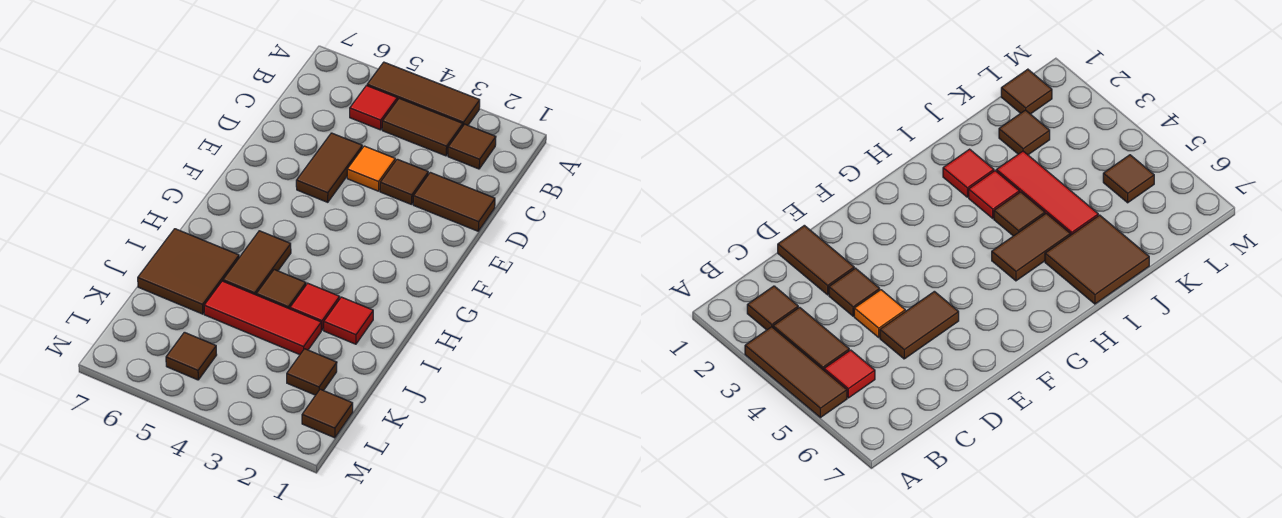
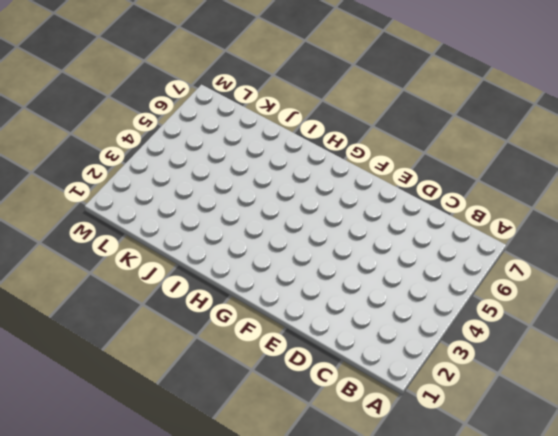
none -> brown 1x3 tile [367,62,480,125]
none -> brown 1x1 tile [448,124,496,169]
none -> brown 1x2 tile [382,98,463,156]

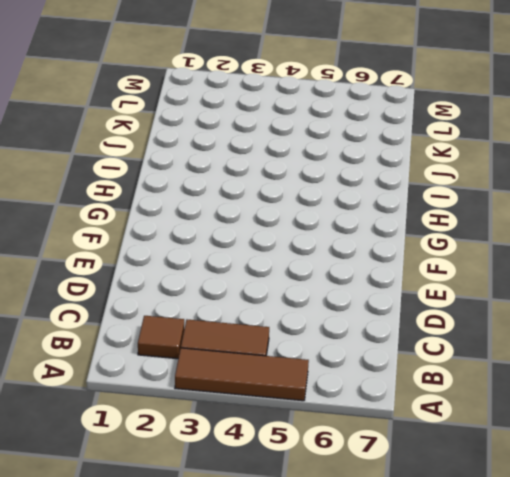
none -> red 1x1 tile [350,86,397,130]
none -> brown 1x2 tile [413,172,495,231]
none -> brown 1x1 tile [380,159,428,204]

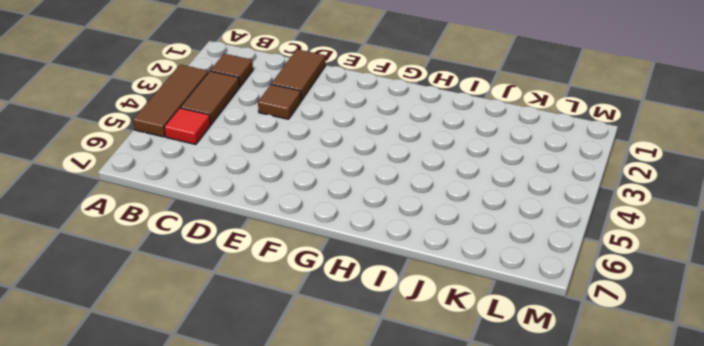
none -> orange 1x1 tile [347,146,395,191]
none -> brown 1x2 tile [296,133,362,202]
none -> brown 1x2 tile [223,231,291,295]

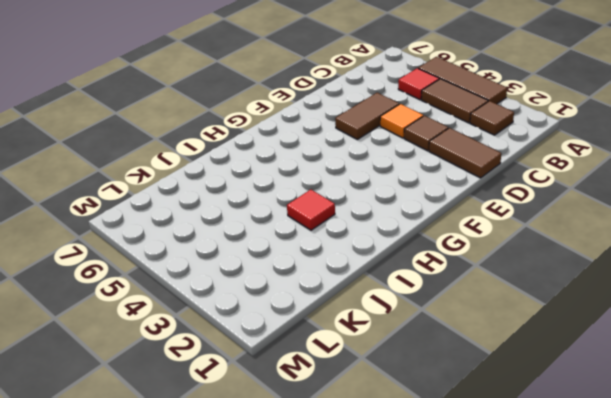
none -> brown 1x2 tile [223,231,291,295]
none -> red 1x1 tile [324,297,373,344]
none -> brown 1x1 tile [256,270,306,309]

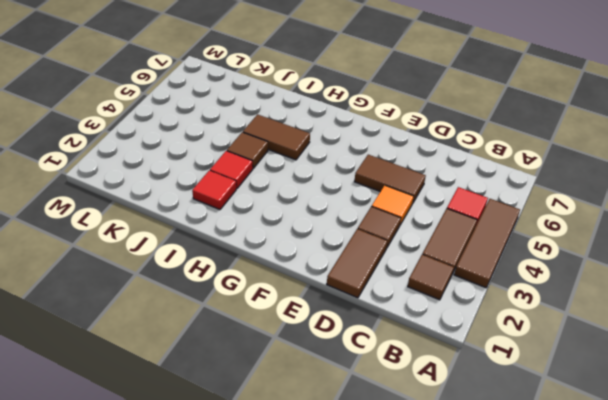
none -> brown 2x2 tile [138,229,239,314]
none -> red 1x3 tile [204,281,321,355]
none -> brown 1x1 tile [287,349,337,395]

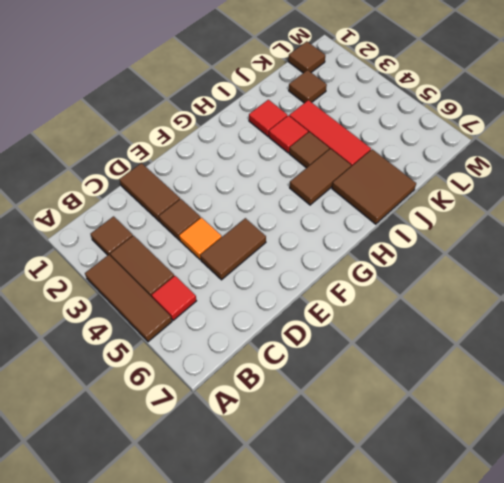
none -> brown 1x1 tile [166,332,217,380]

